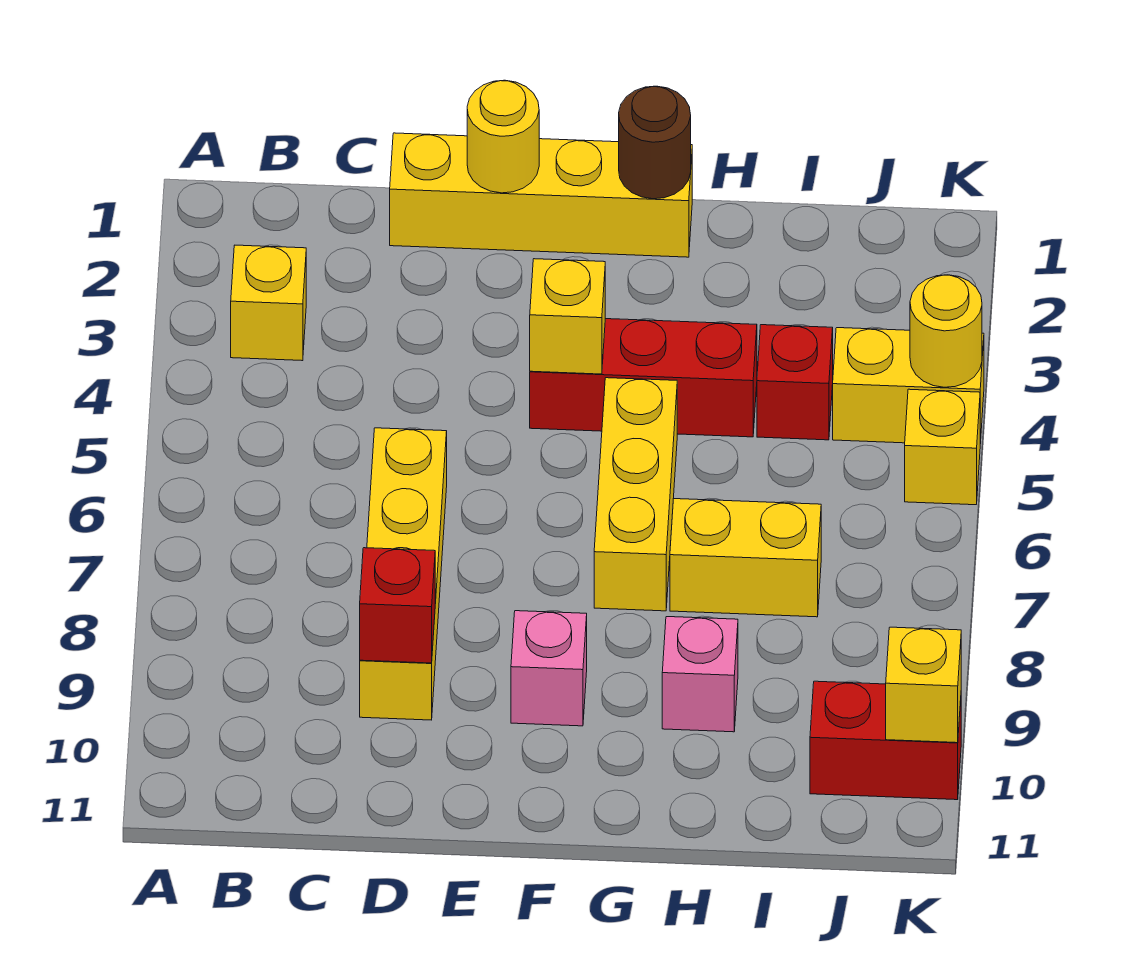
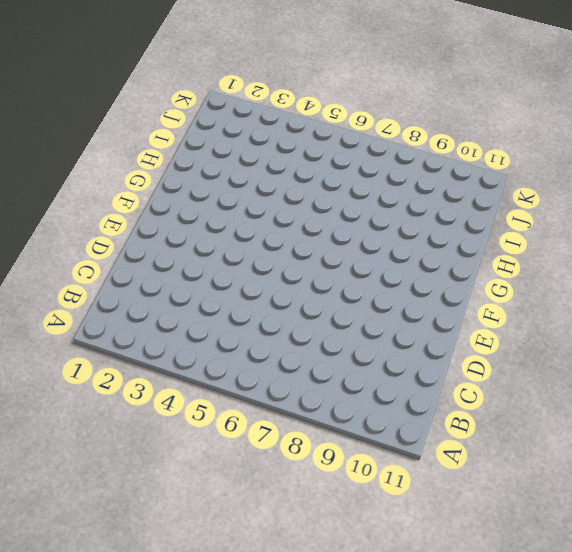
none -> yellow 1x1 brick [231,245,306,361]
none -> yellow 1x4 brick [390,133,692,257]
none -> yellow 1x4 brick [360,428,447,720]

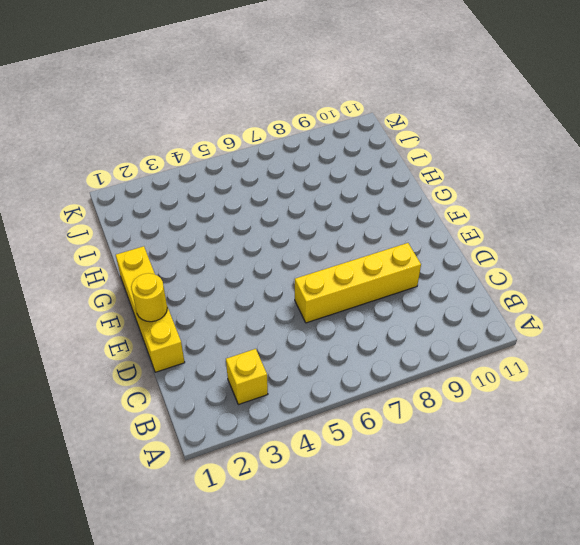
none -> red 1x3 brick [530,319,757,437]
none -> pink 1x1 brick [511,611,587,726]
none -> yellow 1x3 brick [594,378,677,611]

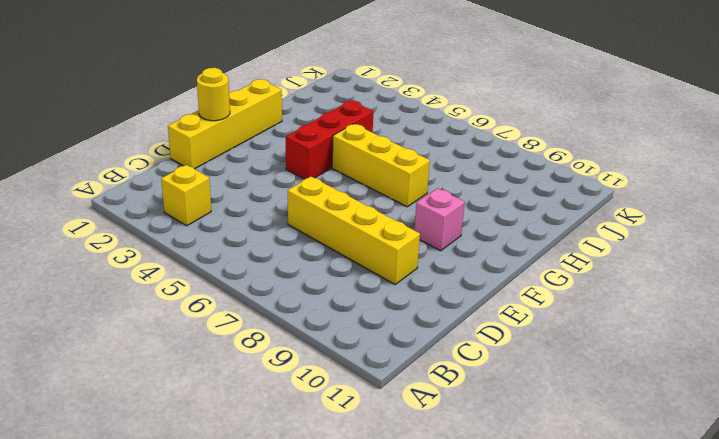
none -> yellow 1x2 brick [670,499,821,617]
none -> pink 1x1 brick [662,617,738,732]
none -> red 1x1 brick [757,325,833,440]

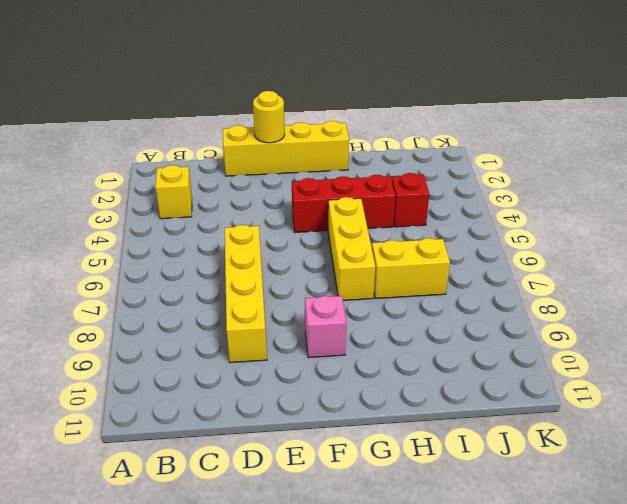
none -> pink 1x1 brick [662,617,738,732]
none -> yellow 1x2 brick [833,328,984,444]
none -> red 1x2 brick [810,681,961,800]

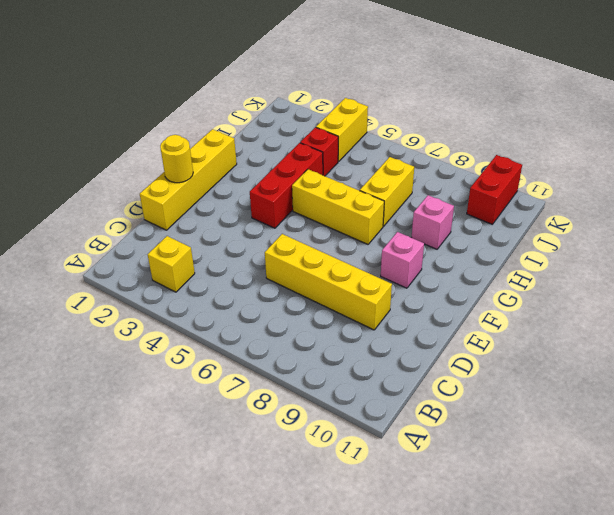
none -> yellow 1x1 brick [905,389,980,505]
none -> red 1x1 brick [360,548,435,663]
none -> yellow 1x1 brick [530,259,605,374]

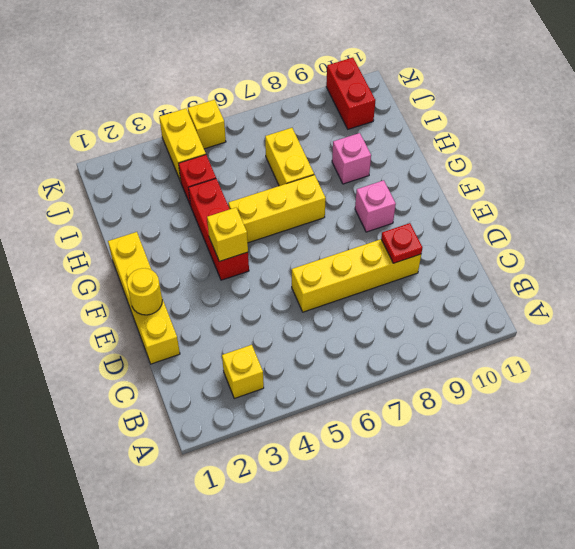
red 1x1 plate [381,223,422,263] -> red 1x1 brick [360,548,435,663]
none -> brown 1x1 round brick [619,86,691,199]
none -> yellow 1x1 round brick [910,275,982,387]
none -> yellow 1x1 brick [886,627,961,743]

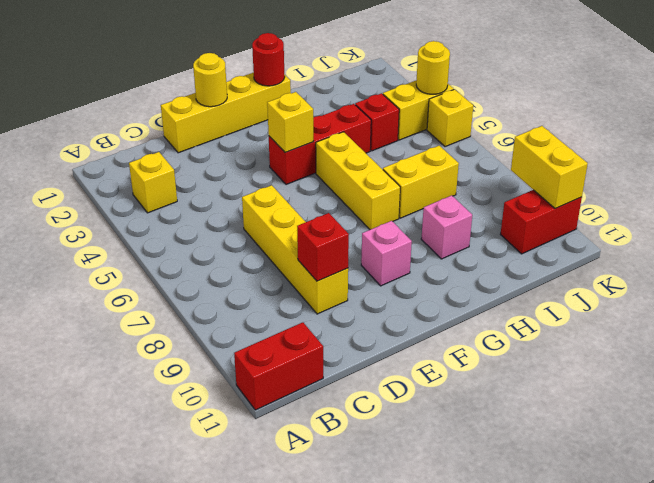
red 1x2 brick [234,322,323,410] -> none
red 1x1 round brick [252,33,285,86] -> brown 1x1 round brick [619,86,691,199]
yellow 1x2 brick [511,126,588,209] -> yellow 1x1 brick [886,627,961,743]

